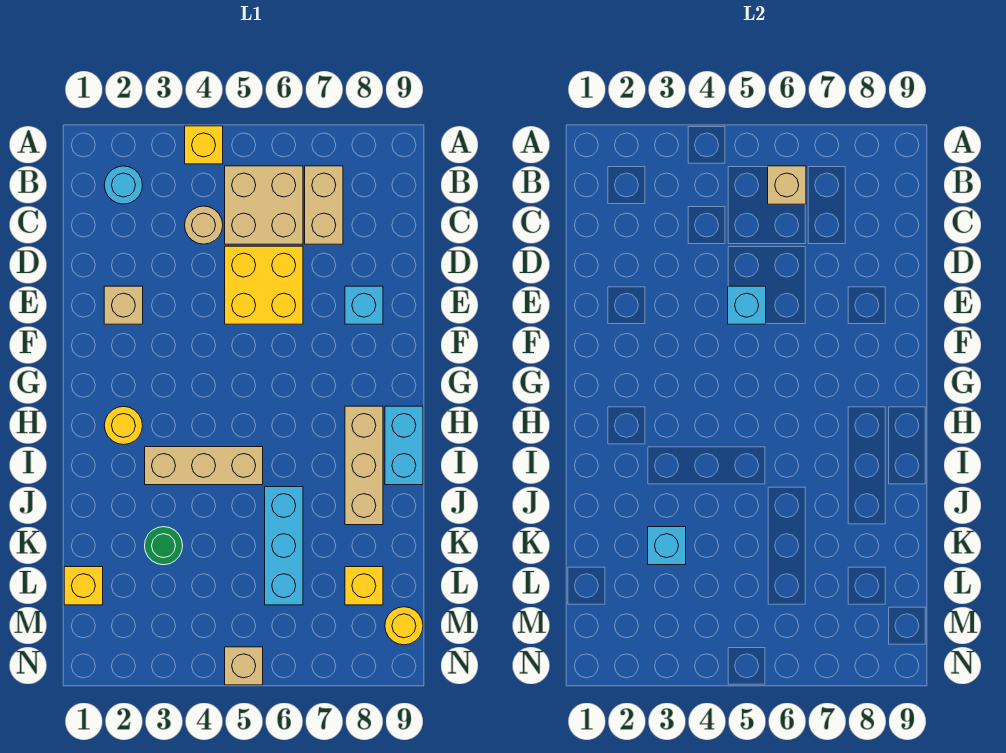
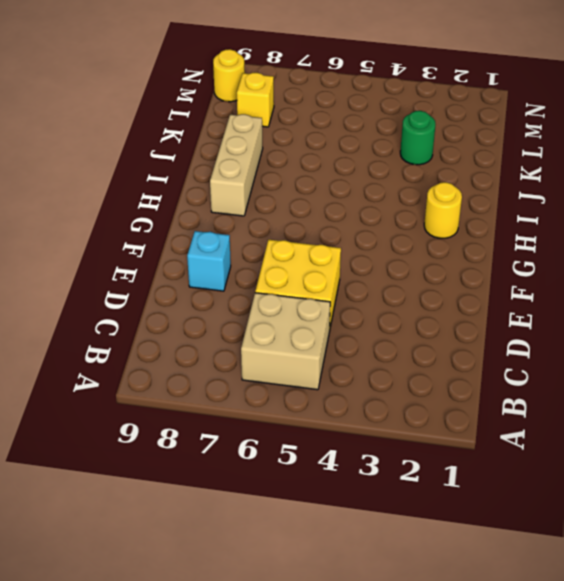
none -> yellow 1x1 brick [185,126,223,164]
none -> cyan 1x1 round brick [104,166,143,204]
none -> tan 1x2 brick [305,166,343,244]

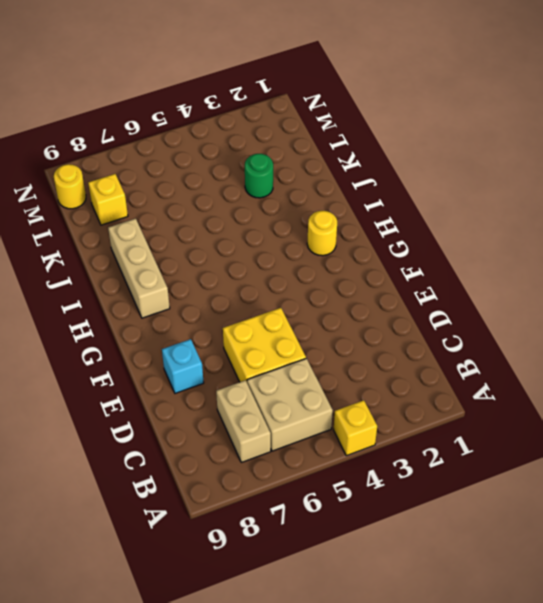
none -> cyan 1x1 round brick [104,166,143,204]
none -> tan 1x1 round brick [185,206,223,244]
none -> tan 1x1 brick [104,286,143,324]

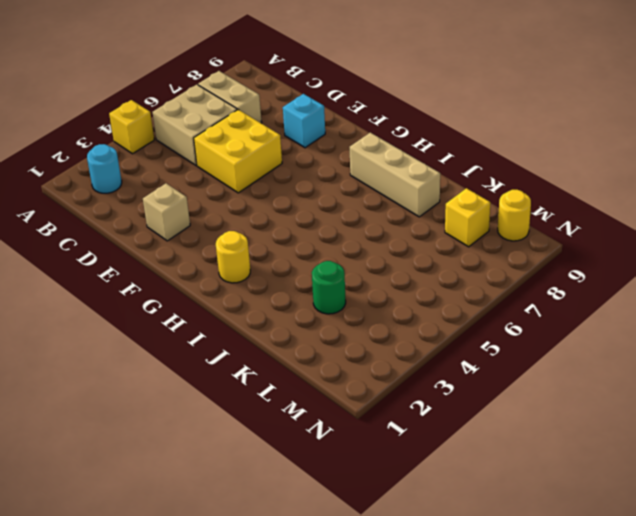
none -> tan 1x1 round brick [185,206,223,244]
none -> cyan 1x2 brick [385,406,423,485]
none -> tan 1x3 brick [145,447,263,485]

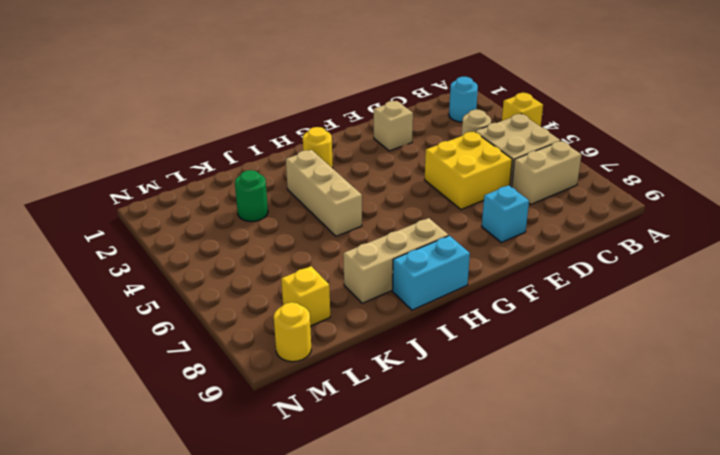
none -> cyan 1x3 brick [265,487,303,605]
none -> yellow 1x1 brick [64,567,103,605]
none -> tan 1x1 brick [225,647,263,685]

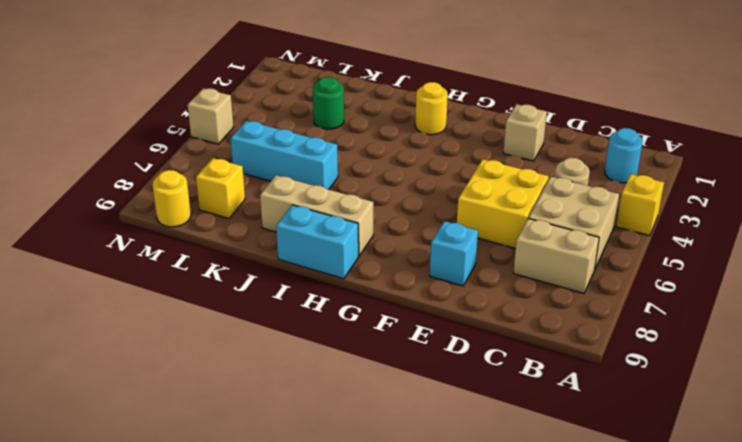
none -> tan 1x3 brick [145,447,263,485]
none -> yellow 1x1 brick [64,567,103,605]
none -> tan 1x1 brick [768,166,806,204]

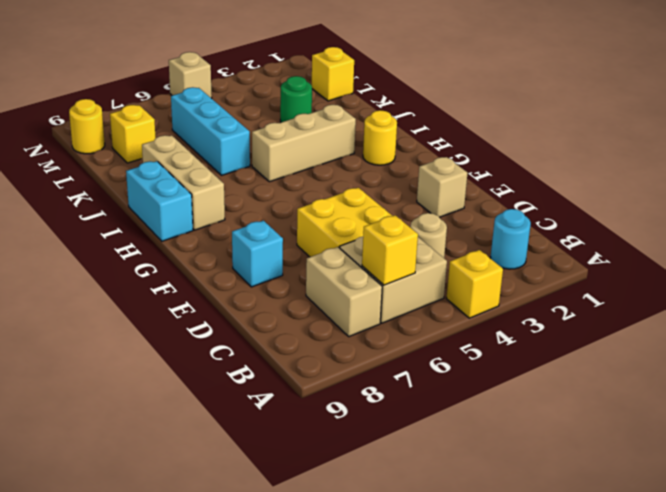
yellow 1x1 brick [362,215,418,285] -> tan 1x1 brick [768,166,806,204]
none -> cyan 1x1 brick [728,286,766,324]
none -> cyan 1x1 brick [648,527,686,565]

